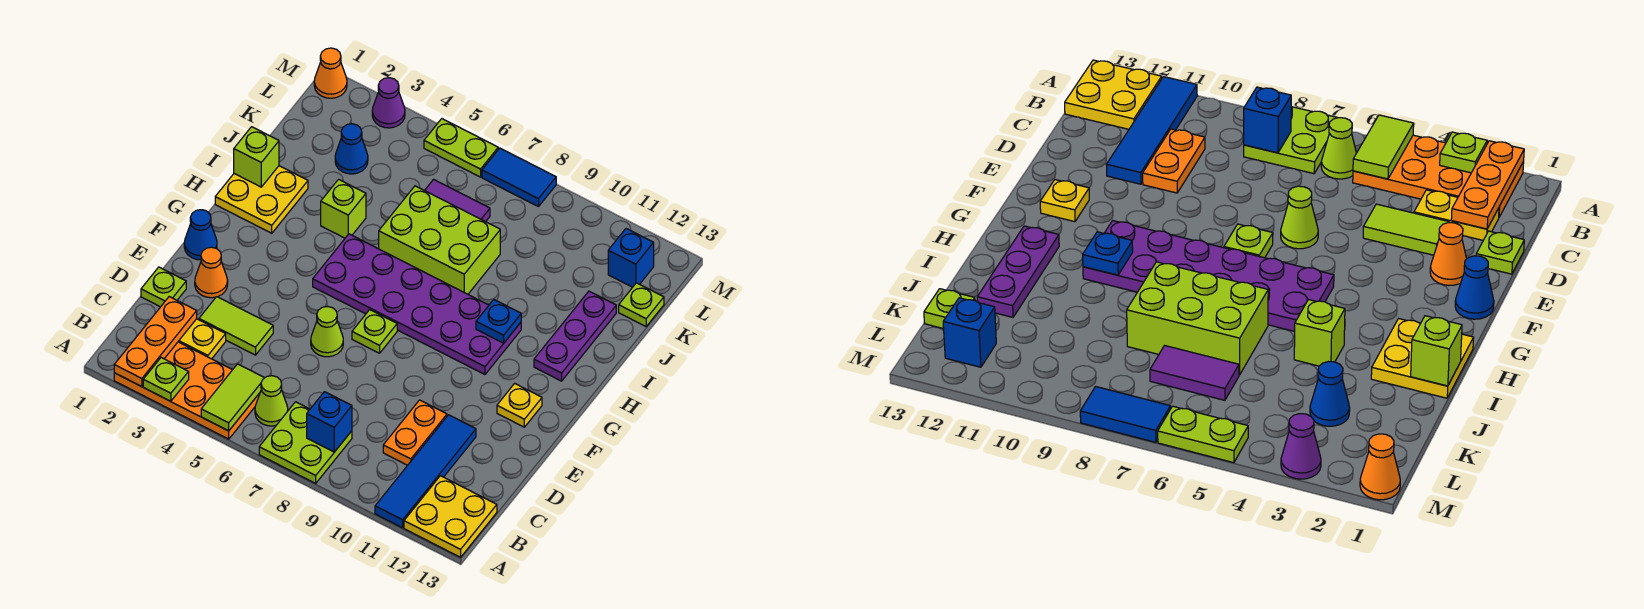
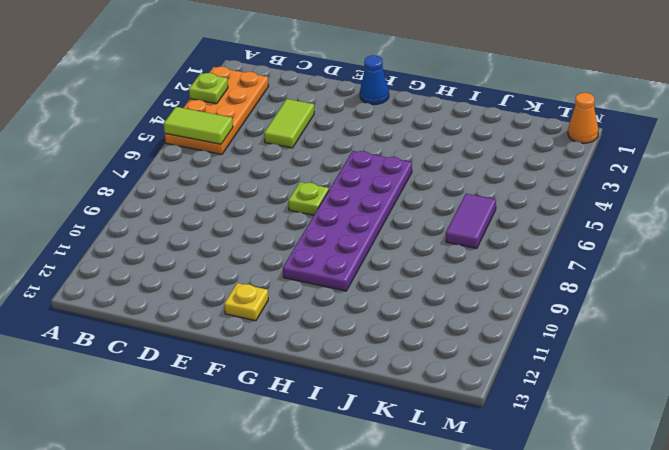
none -> lime 2x2 plate [259,402,352,483]
none -> blue 1x4 tile [375,415,476,528]
none -> yellow 2x2 plate [404,476,497,557]
none -> lime 1x1 cone [255,376,288,426]

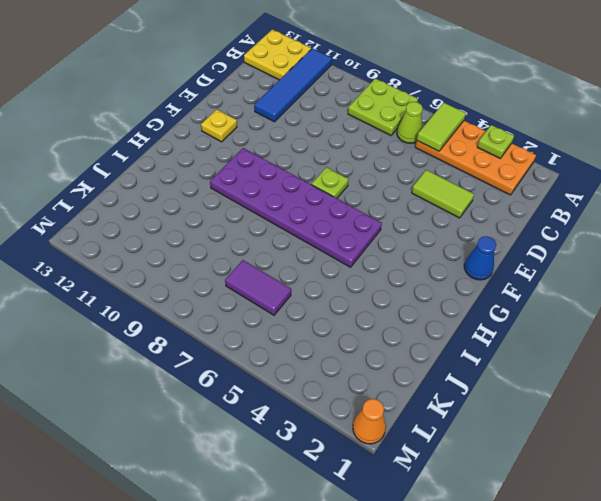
none -> yellow 1x2 plate [178,319,226,359]
none -> orange 1x2 plate [383,400,447,465]
none -> lime 1x1 plate [141,267,186,307]
none -> orange 1x1 cone [195,247,228,298]

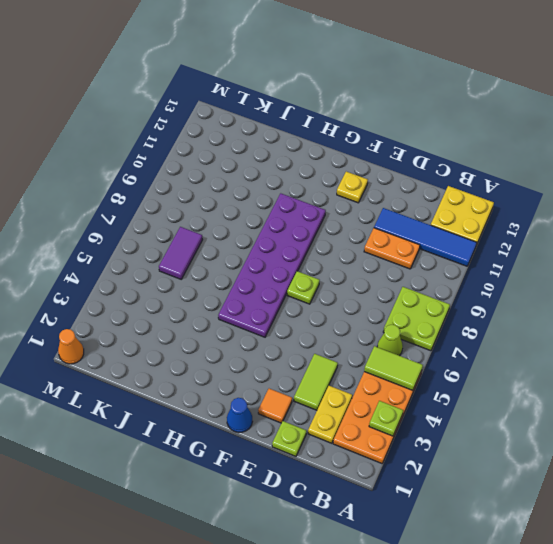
orange 1x1 tile [258,389,292,423] -> orange 1x1 cone [195,247,228,298]
none -> lime 1x1 cone [311,307,343,357]
none -> yellow 2x2 plate [215,166,308,233]
none -> purple 1x3 plate [534,291,616,381]
none -> lime 1x1 brick [321,179,366,238]

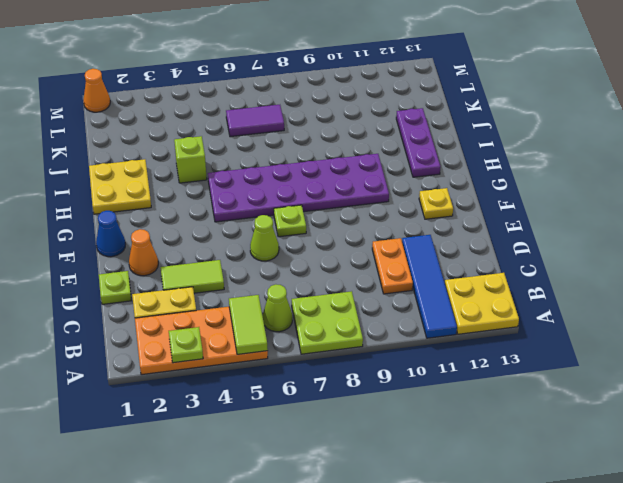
none -> lime 2x3 brick [379,186,500,294]
none -> blue 1x1 cone [335,124,368,174]
none -> lime 1x1 plate [619,283,664,326]
none -> blue 1x1 brick [608,229,654,287]

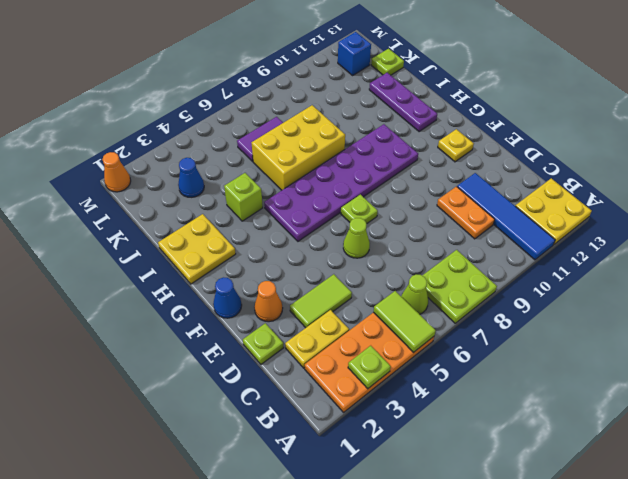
yellow 2x3 brick [252,105,345,190] -> lime 2x3 brick [379,186,500,294]
none -> purple 1x1 cone [372,78,405,128]
none -> lime 1x2 plate [424,119,498,177]
none -> blue 1x2 tile [482,148,556,207]
none -> orange 1x3 plate [114,297,197,387]

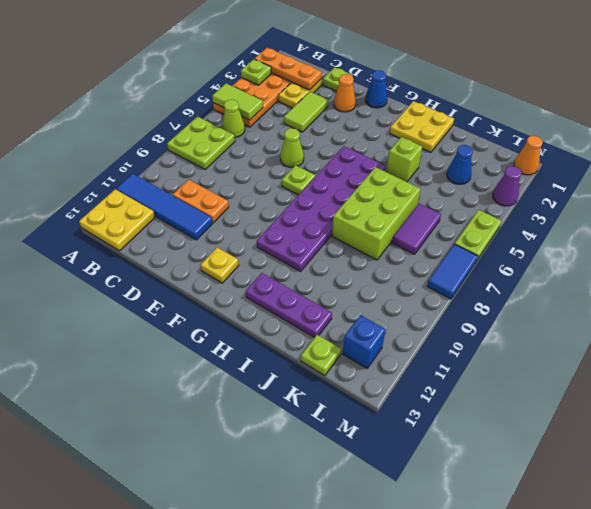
none -> blue 1x1 brick [307,392,352,452]
none -> blue 1x1 plate [476,300,521,343]
none -> lime 1x1 brick [234,127,279,187]

